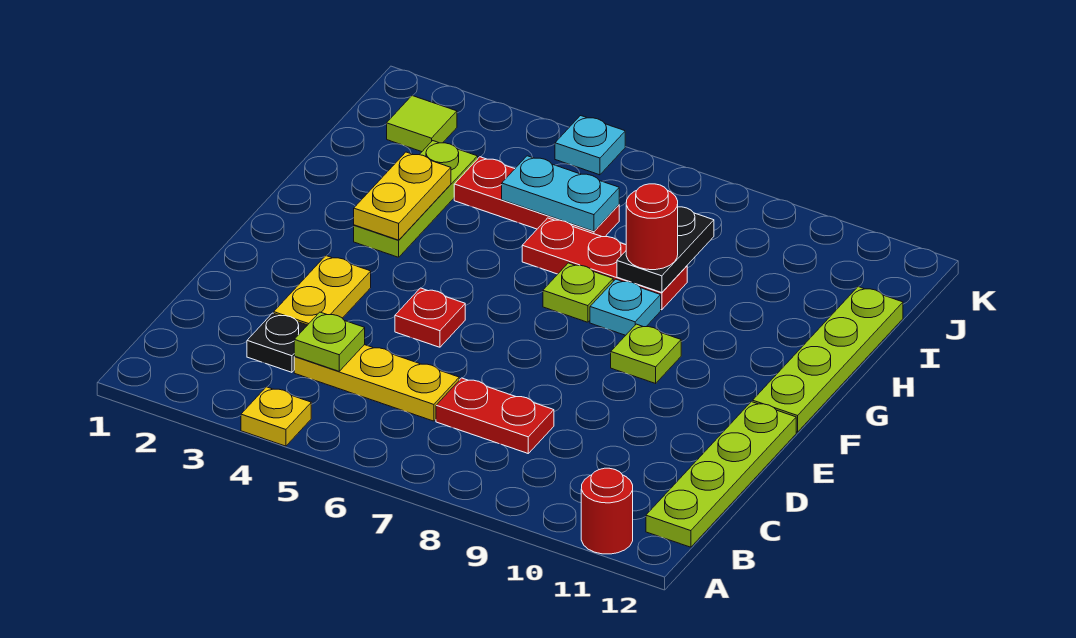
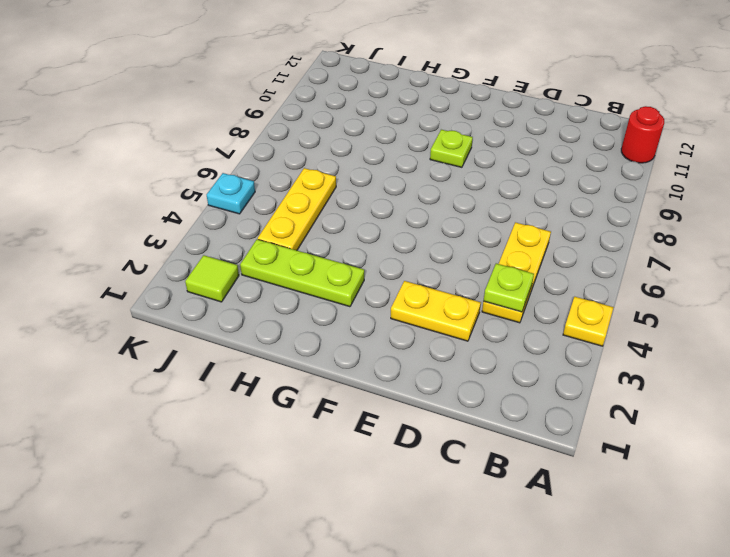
yellow 1x3 plate [258,168,336,250] -> red 1x3 plate [454,157,619,237]
none -> lime 1x4 plate [646,402,796,547]
none -> black 1x1 plate [247,313,307,372]
none -> red 1x2 plate [436,378,554,453]

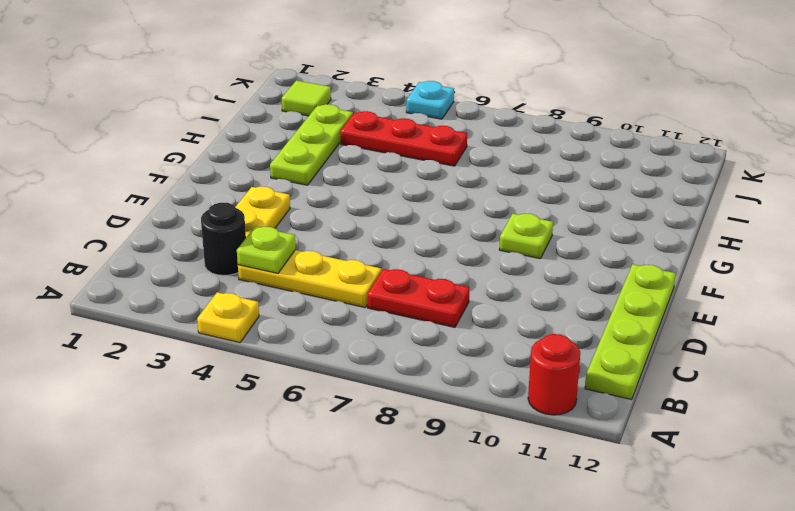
black 1x1 round brick [201,203,246,276] -> black 1x1 plate [247,313,307,372]
none -> red 1x1 plate [395,288,465,347]
none -> lime 1x4 plate [753,287,903,432]
none -> lime 1x1 plate [543,263,613,322]

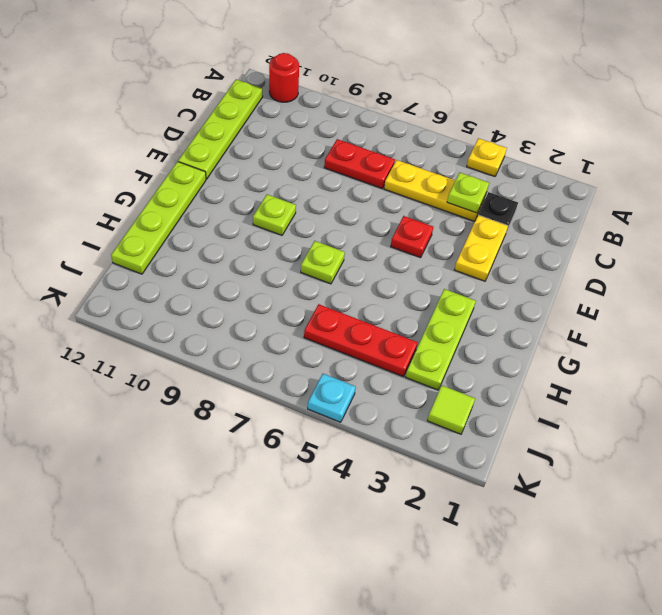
none -> cyan 1x1 plate [590,279,661,335]
none -> red 1x3 plate [522,218,687,310]
none -> yellow 1x2 plate [354,152,451,240]

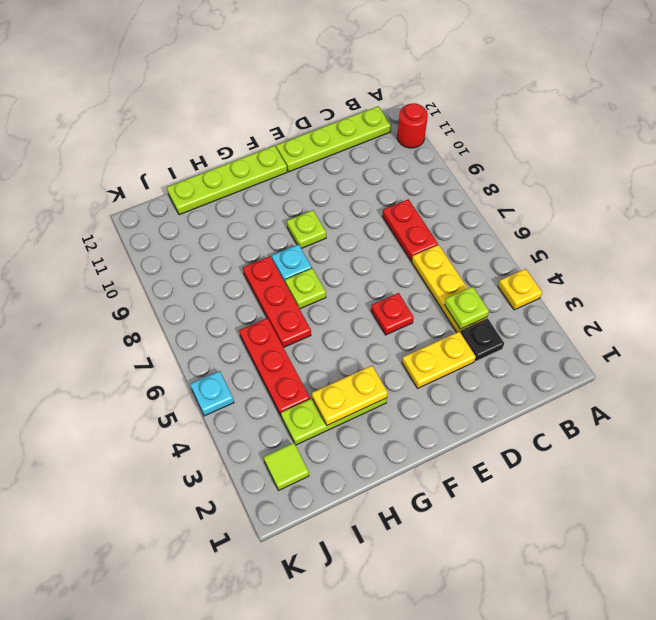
none -> black 1x2 plate [617,207,714,293]
none -> cyan 1x2 plate [502,156,619,231]
none -> red 1x1 round brick [626,184,678,270]

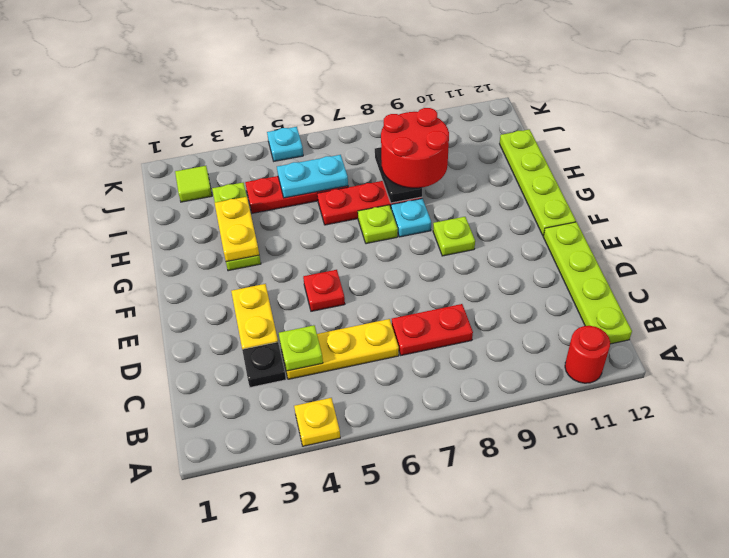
red 2x2 round brick [381,108,449,188] -> red 1x1 round brick [626,184,678,270]

